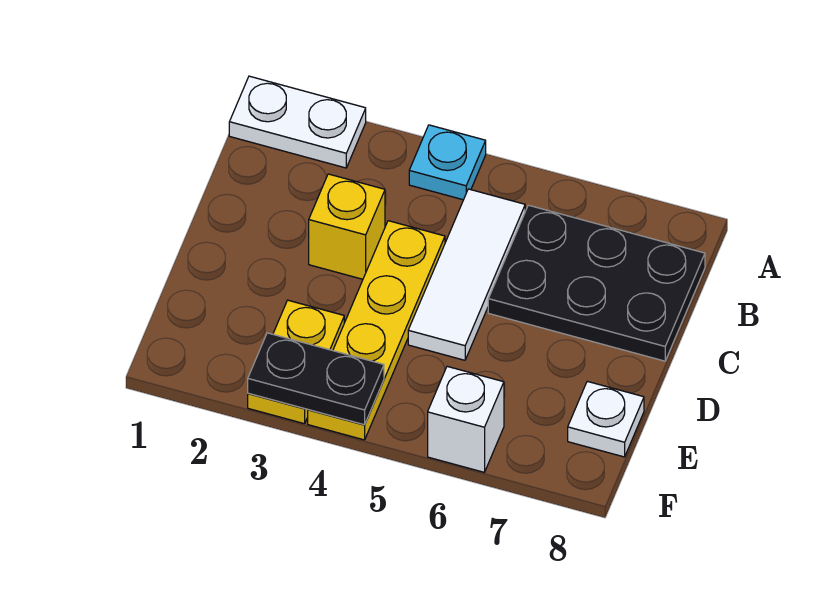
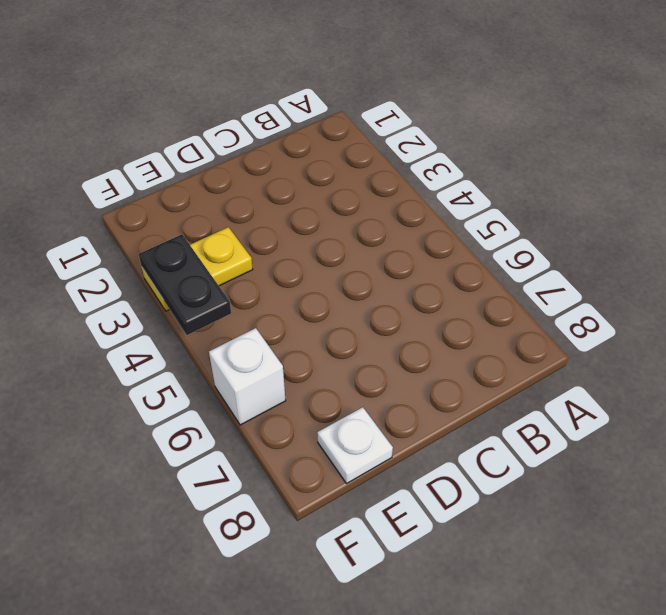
none -> white 1x2 plate [229,76,366,168]
none -> cyan 1x1 plate [409,125,486,200]

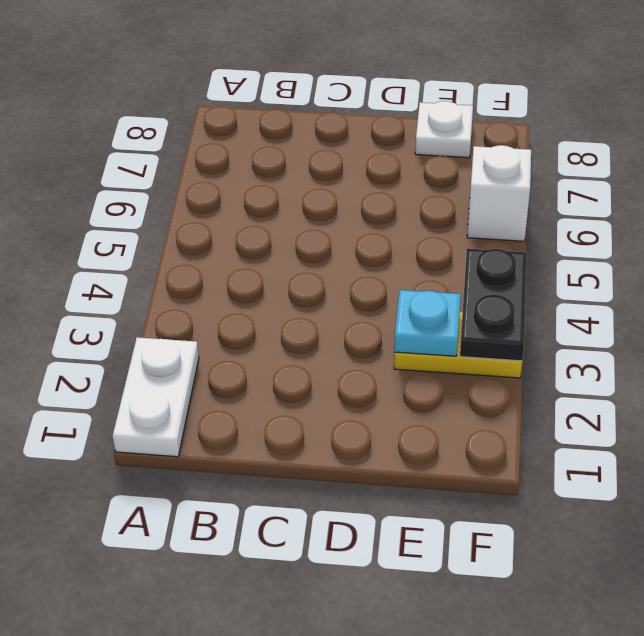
cyan 1x1 plate [394,290,461,356] -> cyan 1x1 plate moved to [409,125,486,200]
none -> white 1x3 tile [408,189,525,360]
none -> black 2x3 plate [488,205,705,361]

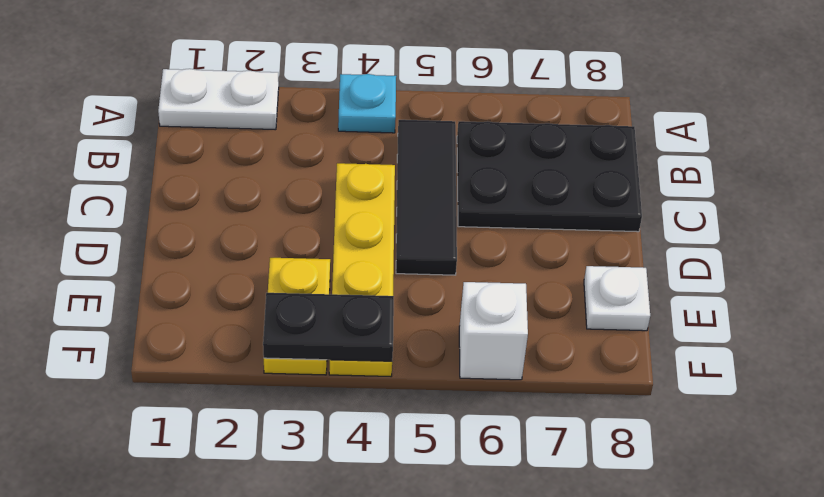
black 1x3 tile [396,120,457,275] -> white 1x3 tile [408,189,525,360]
none -> yellow 1x1 brick [309,174,385,279]

